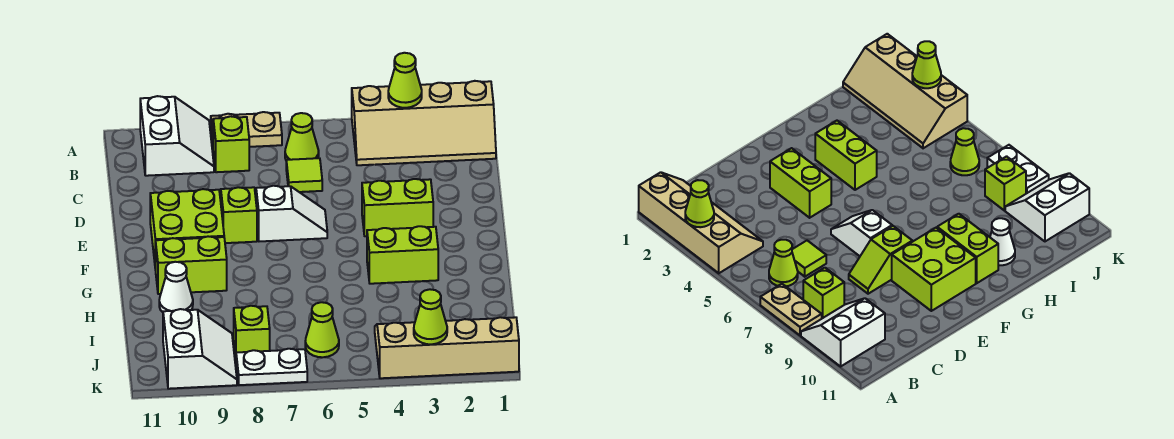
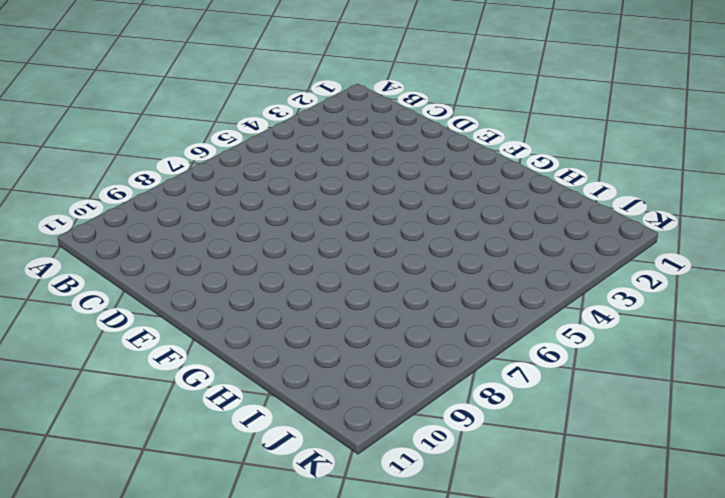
none -> tan 2x4 slope [352,81,496,165]
none -> tan 1x2 plate [211,112,282,147]
none -> white 2x2 slope [140,96,214,176]

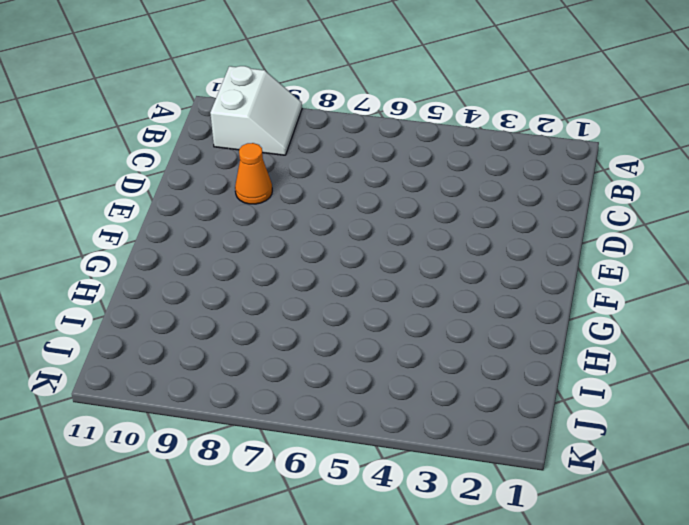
orange 1x1 cone [235,143,272,204] -> none
none -> tan 2x4 slope [352,81,496,165]
none -> tan 1x2 plate [211,112,282,147]
none -> lime 1x1 cone [285,113,319,160]

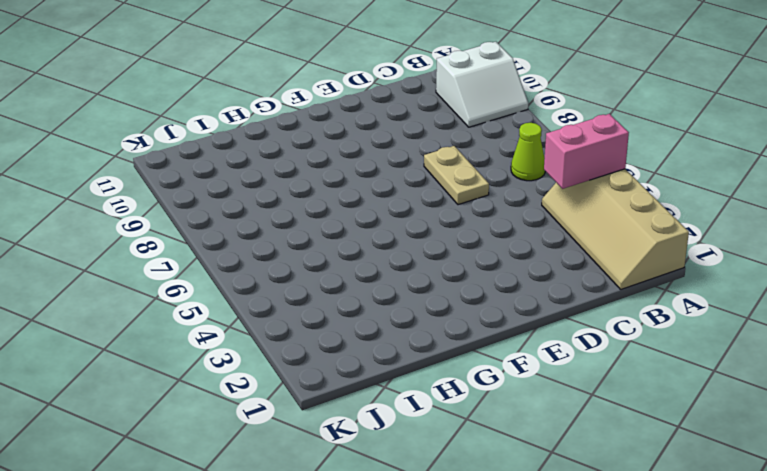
pink 1x2 brick [544,114,629,189] -> none
tan 1x2 plate [424,146,489,205] -> tan 1x2 plate moved to [211,112,282,147]
none -> lime 1x1 brick [213,116,249,172]
none -> lime 1x1 tile [286,158,322,192]
none -> lime 1x2 slope [219,187,257,243]

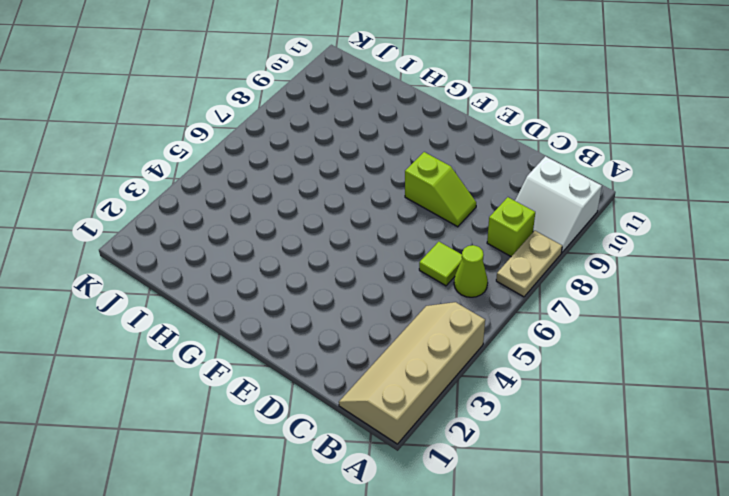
none -> lime 1x2 brick [362,179,433,236]
none -> white 1x2 slope [256,186,327,241]
none -> lime 2x2 brick [150,189,224,270]

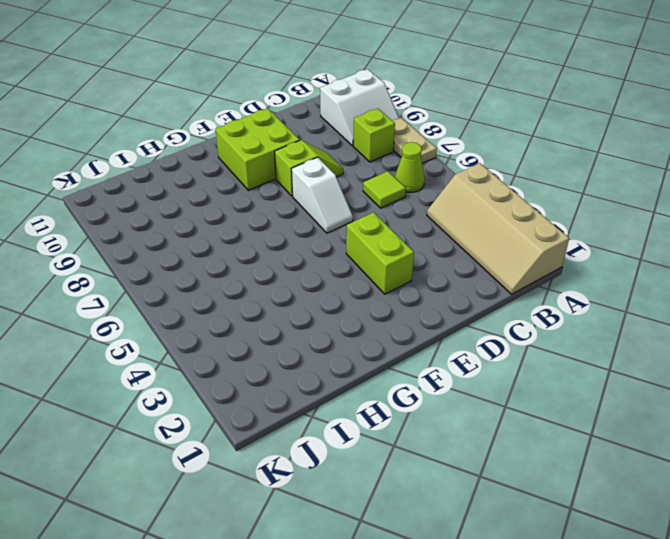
none -> lime 1x2 brick [367,226,438,284]
none -> lime 1x2 brick [156,236,227,294]
none -> white 1x1 cone [159,262,193,312]

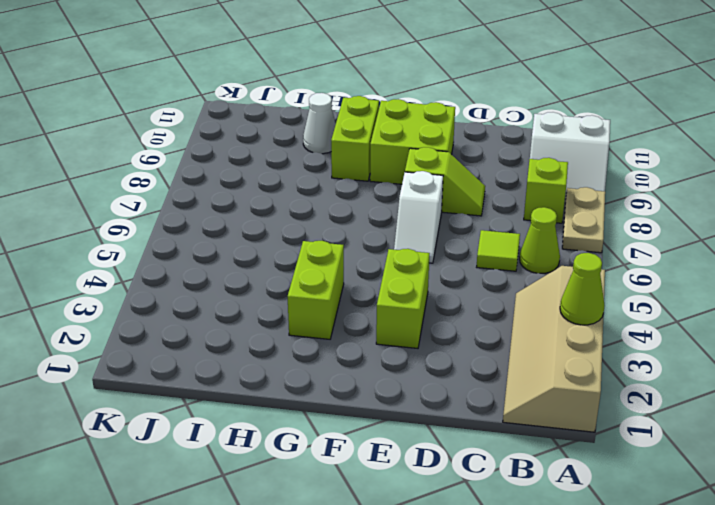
none -> tan 2x4 slope [375,317,519,378]
none -> lime 1x1 cone [305,302,339,357]
none -> lime 1x1 brick [234,306,270,356]

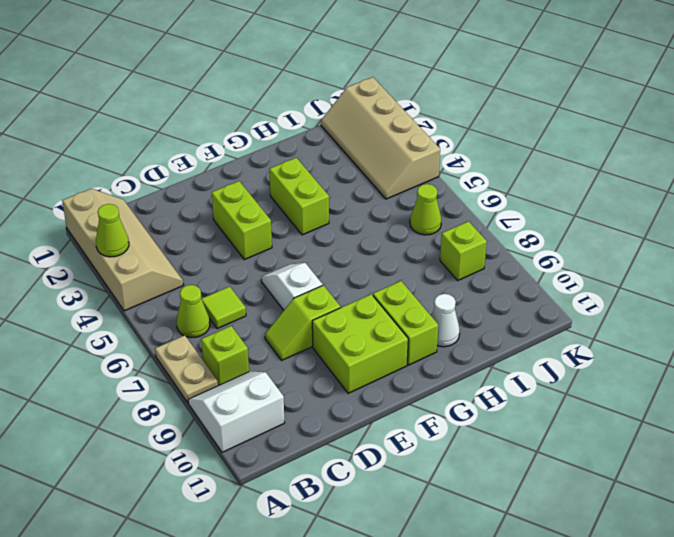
none -> white 2x2 slope [163,309,237,389]
none -> white 1x2 plate [236,349,307,385]
none -> lime 1x1 cone [414,289,447,344]

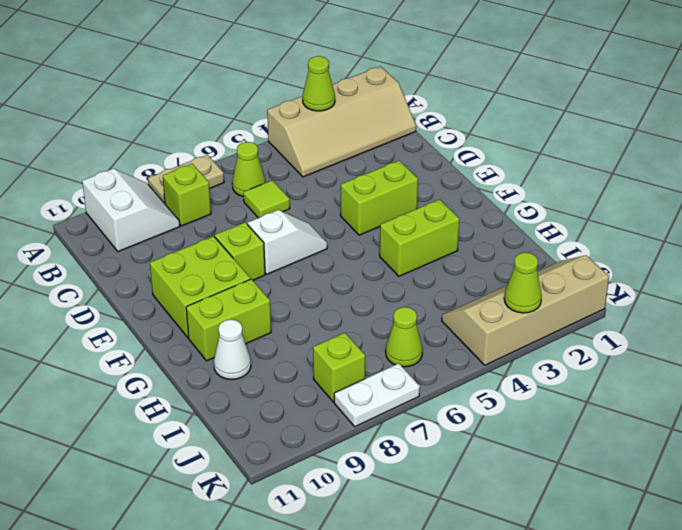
none -> white 2x2 slope [163,309,237,389]

